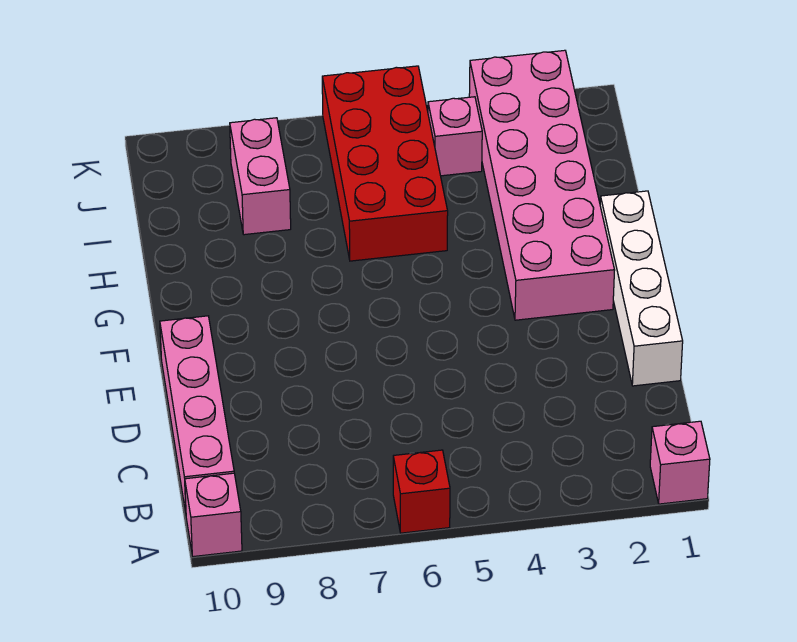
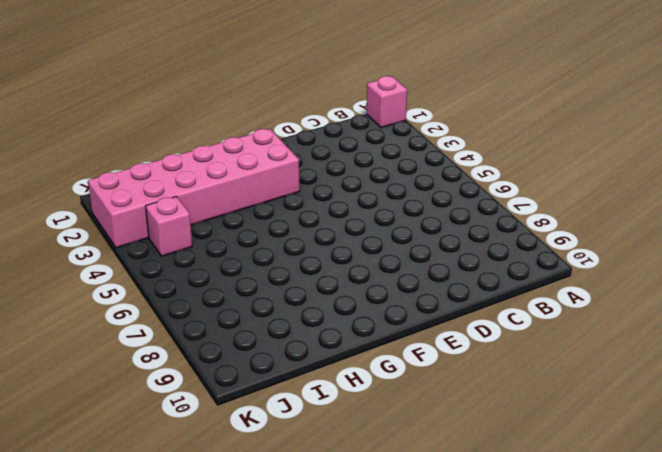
none -> red 1x1 brick [393,450,450,533]
none -> pink 1x1 brick [185,473,242,557]

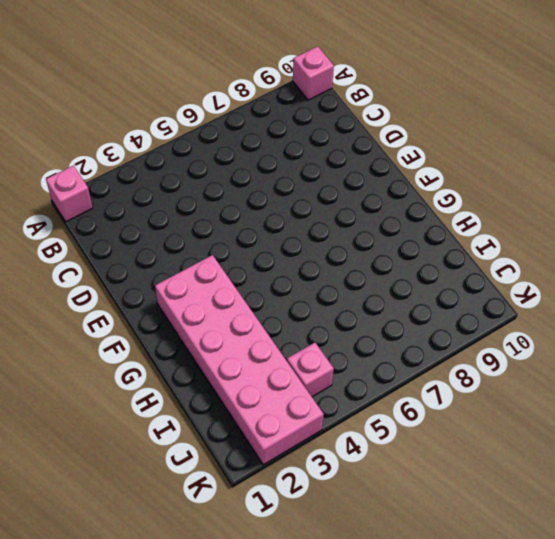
none -> red 1x1 brick [393,450,450,533]
none -> pink 1x4 brick [160,316,234,513]

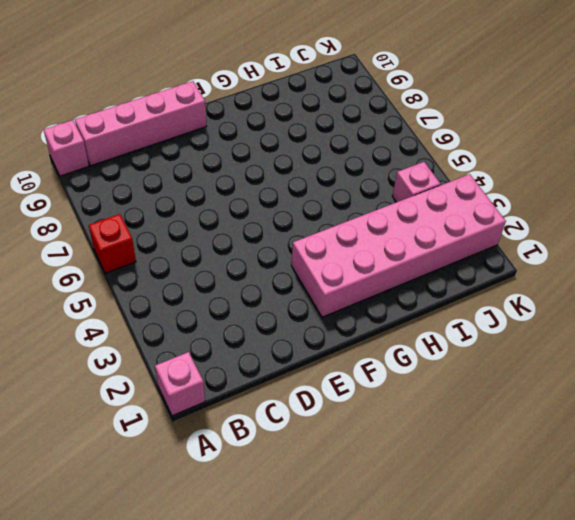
none -> white 1x4 brick [600,191,683,386]
none -> red 2x4 brick [322,66,448,261]

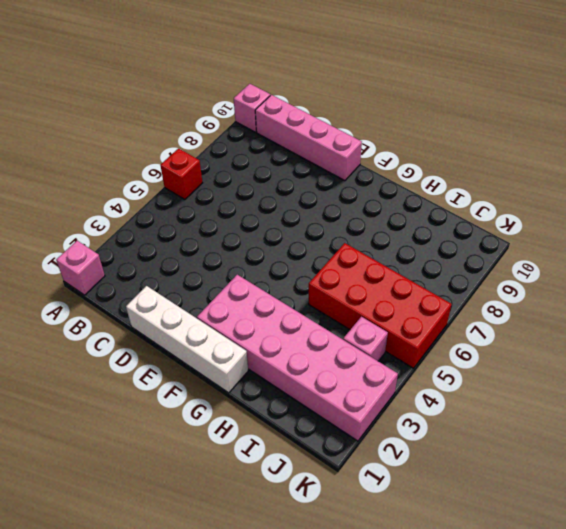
none -> pink 1x2 brick [230,118,291,235]

